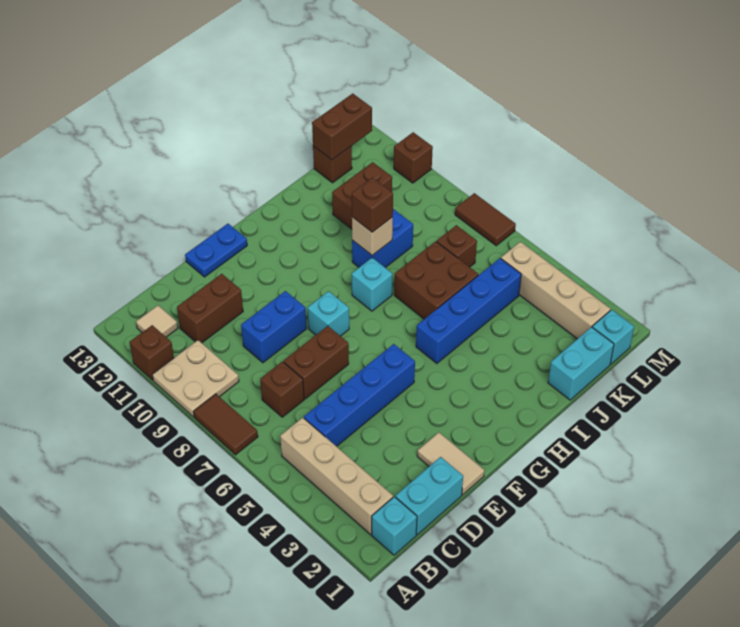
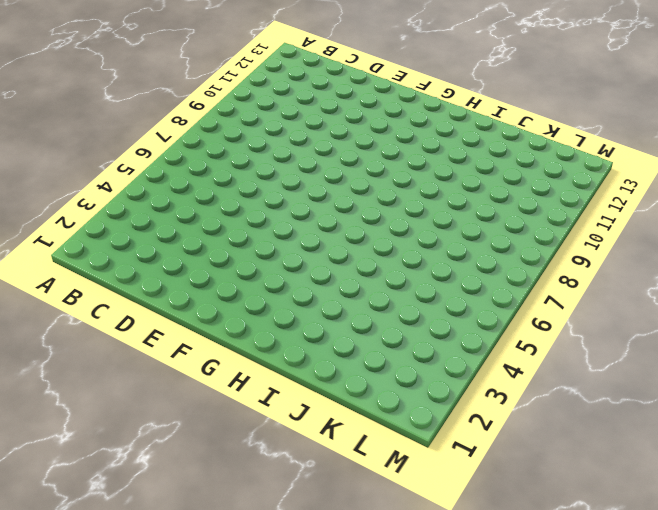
none -> brown 1x2 tile [193,394,258,455]
none -> tan 2x2 plate [152,340,239,417]
none -> brown 1x1 brick [130,325,174,380]
none -> cyan 1x1 brick [372,497,417,555]

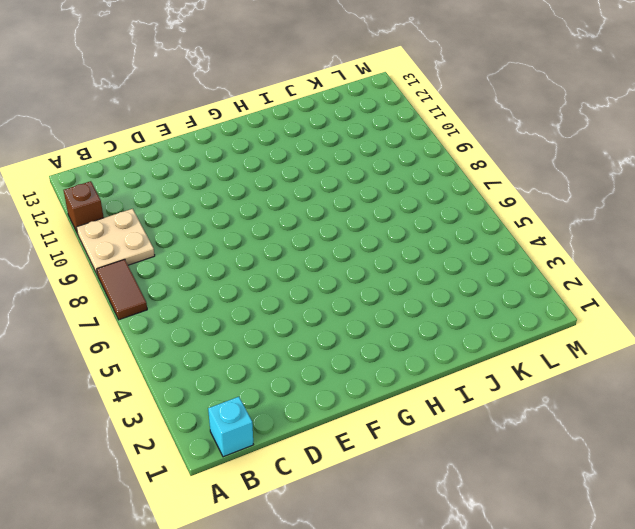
none -> tan 1x4 brick [280,417,393,534]
none -> tan 1x1 tile [136,305,178,337]
none -> cyan 1x2 brick [395,457,463,535]
none -> blue 1x4 brick [304,344,415,446]

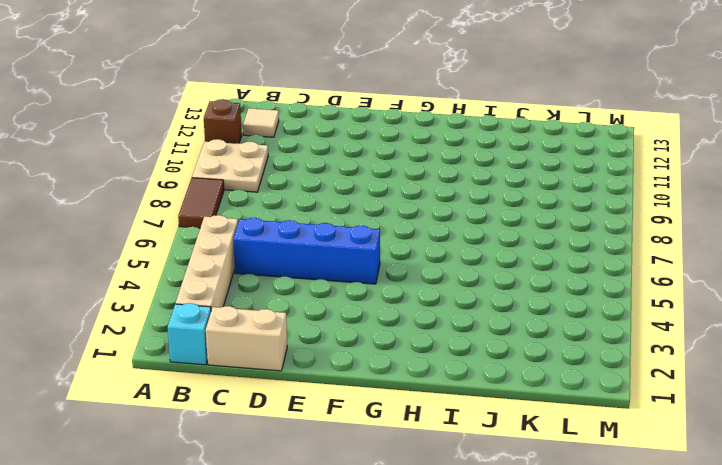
tan 1x2 brick [206,306,287,371] -> cyan 1x2 brick [395,457,463,535]
none -> brown 1x1 brick [260,362,304,417]
none -> brown 1x2 brick [177,274,243,343]
none -> brown 1x2 brick [284,326,349,399]
none -> blue 1x2 brick [241,291,306,363]

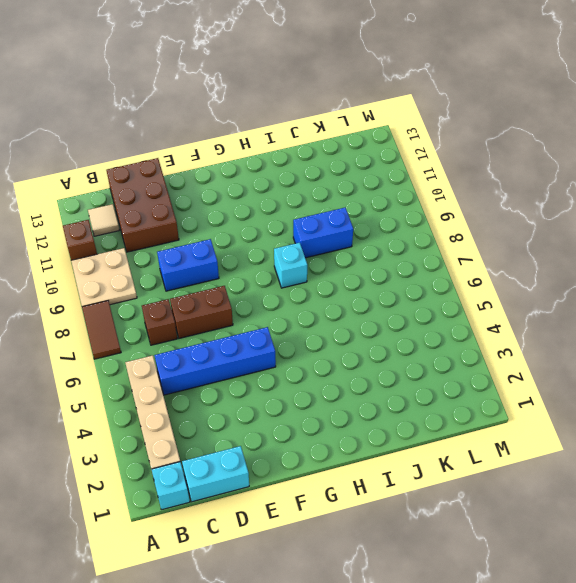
brown 2x3 brick [106,158,179,252] -> brown 1x2 brick [177,274,243,343]
none -> tan 1x2 tile [417,432,484,495]
none -> blue 1x2 plate [185,224,247,277]
none -> cyan 1x1 brick [308,291,349,336]
none -> blue 1x4 brick [416,258,521,363]

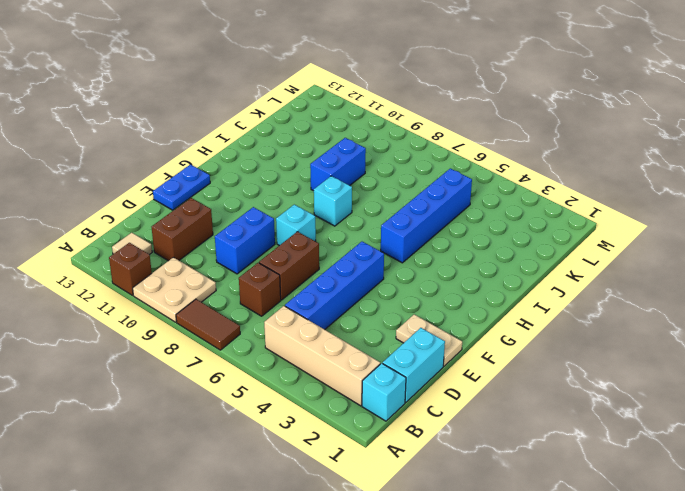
tan 1x2 plate [396,314,462,366] -> tan 1x2 tile [417,432,484,495]
none -> brown 2x2 brick [394,241,478,319]
none -> cyan 1x2 brick [548,327,614,400]
none -> brown 1x2 brick [332,162,392,229]
none -> brown 1x1 brick [437,225,477,267]

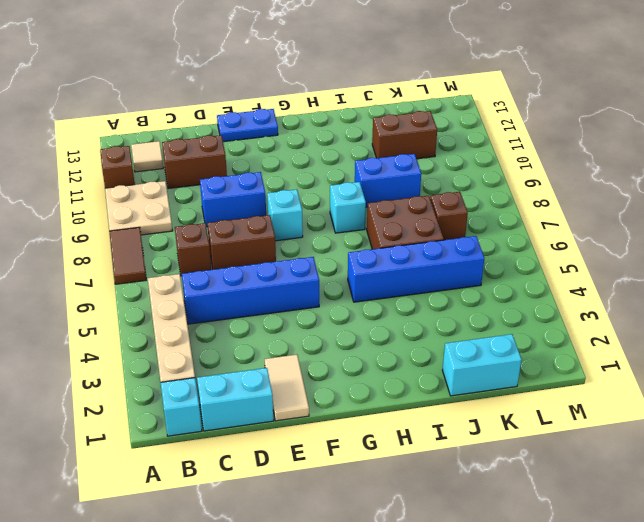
none -> brown 1x1 brick [313,146,352,183]
none -> cyan 1x1 brick [592,310,634,364]
none -> tan 1x4 brick [501,242,610,339]
none -> brown 1x2 tile [455,193,516,246]

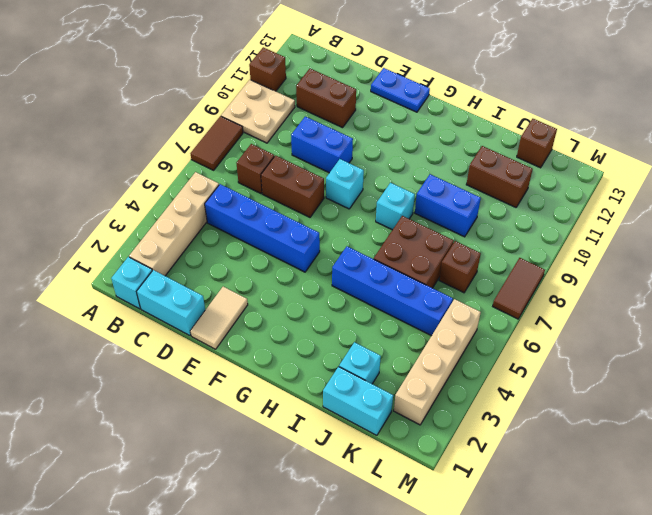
cyan 1x1 brick [339,342,381,384] -> cyan 1x1 brick moved to [592,310,634,364]
none -> tan 1x1 tile [136,305,178,337]
none -> brown 1x1 brick [394,132,433,183]
none -> tan 1x1 brick [352,217,393,255]
none -> brown 1x2 brick [312,93,372,160]

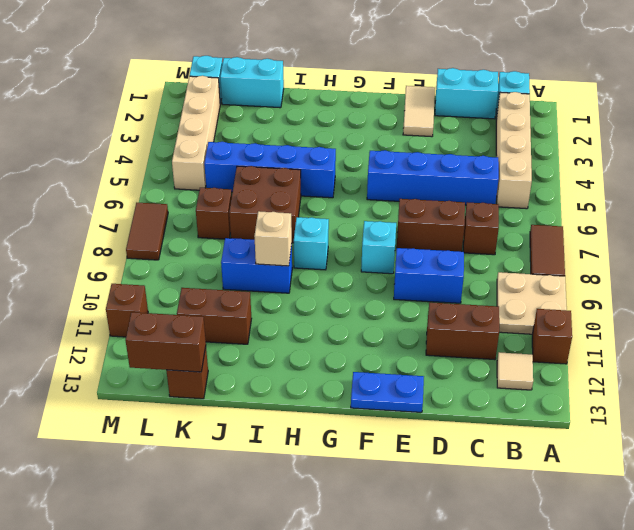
none -> brown 1x1 brick [352,178,393,232]

